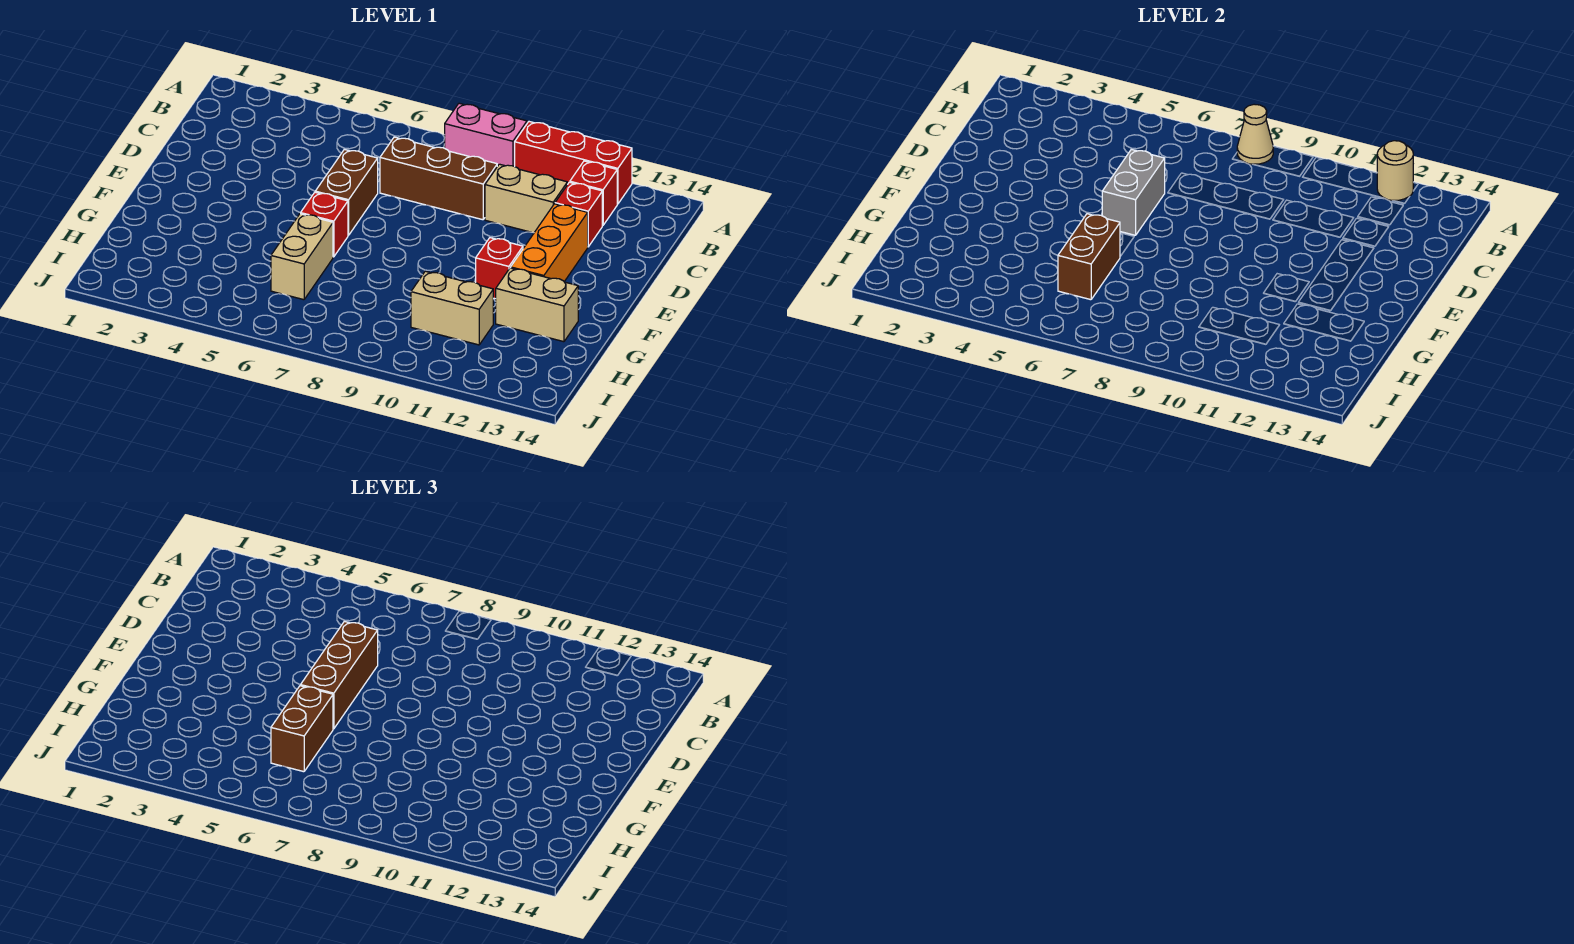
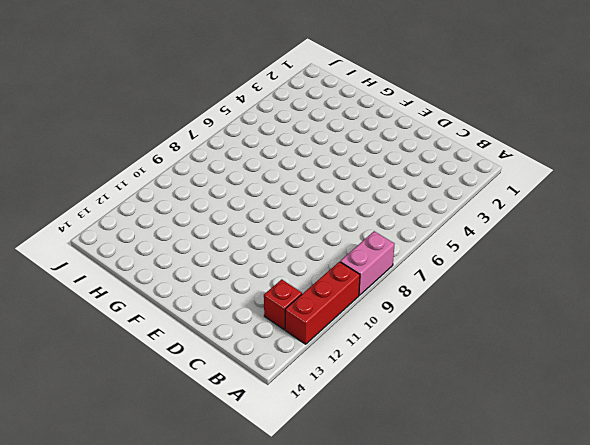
none -> brown 1x3 brick [380,137,497,220]
none -> tan 1x2 brick [485,164,567,233]
none -> red 1x1 brick [555,182,602,247]

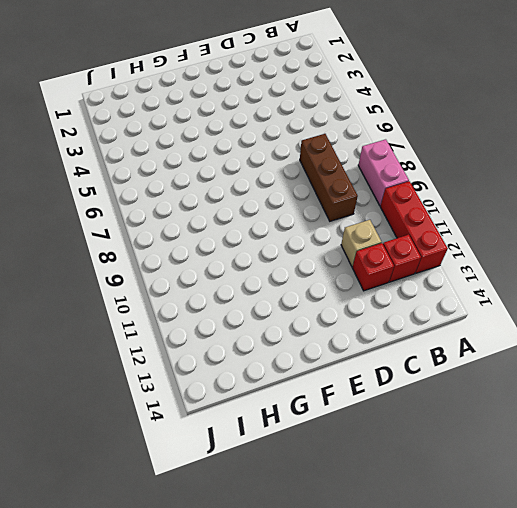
tan 1x1 brick [341,220,381,267] -> tan 1x2 brick [485,164,567,233]
none -> brown 1x2 brick [315,149,378,235]
none -> orange 1x3 brick [511,204,588,282]
none -> red 1x1 brick [301,192,348,257]

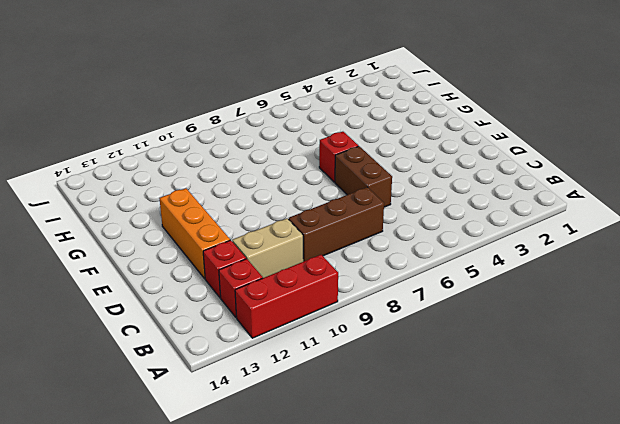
none -> pink 1x2 brick [445,103,527,166]
none -> red 1x1 brick [476,238,523,299]
none -> tan 1x2 brick [271,214,333,300]

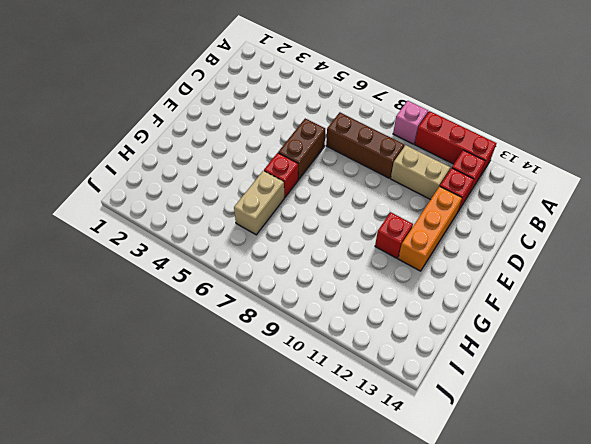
pink 1x1 brick [393,101,428,144] -> pink 1x2 brick [445,103,527,166]
none -> tan 1x2 brick [496,268,578,342]
none -> tan 1x2 brick [411,271,493,345]
none -> tan 1x1 cone [1237,104,1273,164]

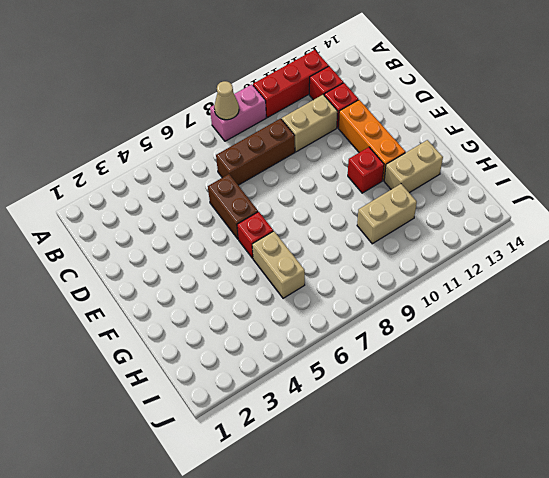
none -> tan 1x1 round brick [1377,141,1414,201]
none -> grey 1x2 brick [1102,149,1165,235]
none -> brown 1x2 brick [1058,214,1120,300]

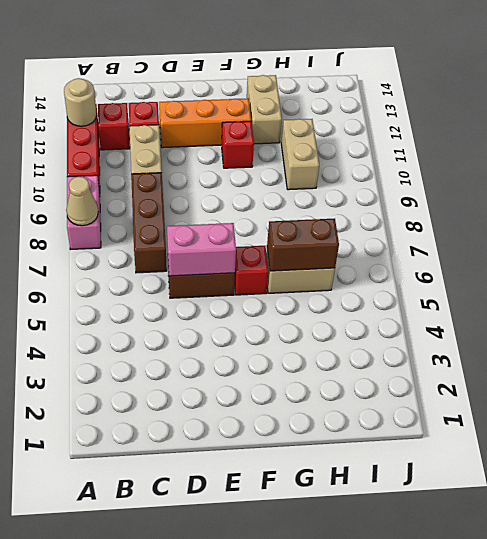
pink 1x2 brick [167,223,236,276] -> grey 1x2 brick [1102,149,1165,235]
none -> brown 1x3 brick [301,621,378,729]
none -> brown 1x2 brick [271,686,333,772]

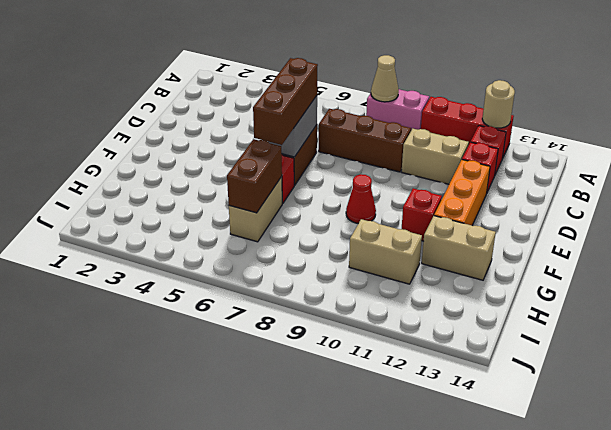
red 1x1 cone [346,174,376,223] -> none
none -> brown 1x2 brick [271,686,333,772]

